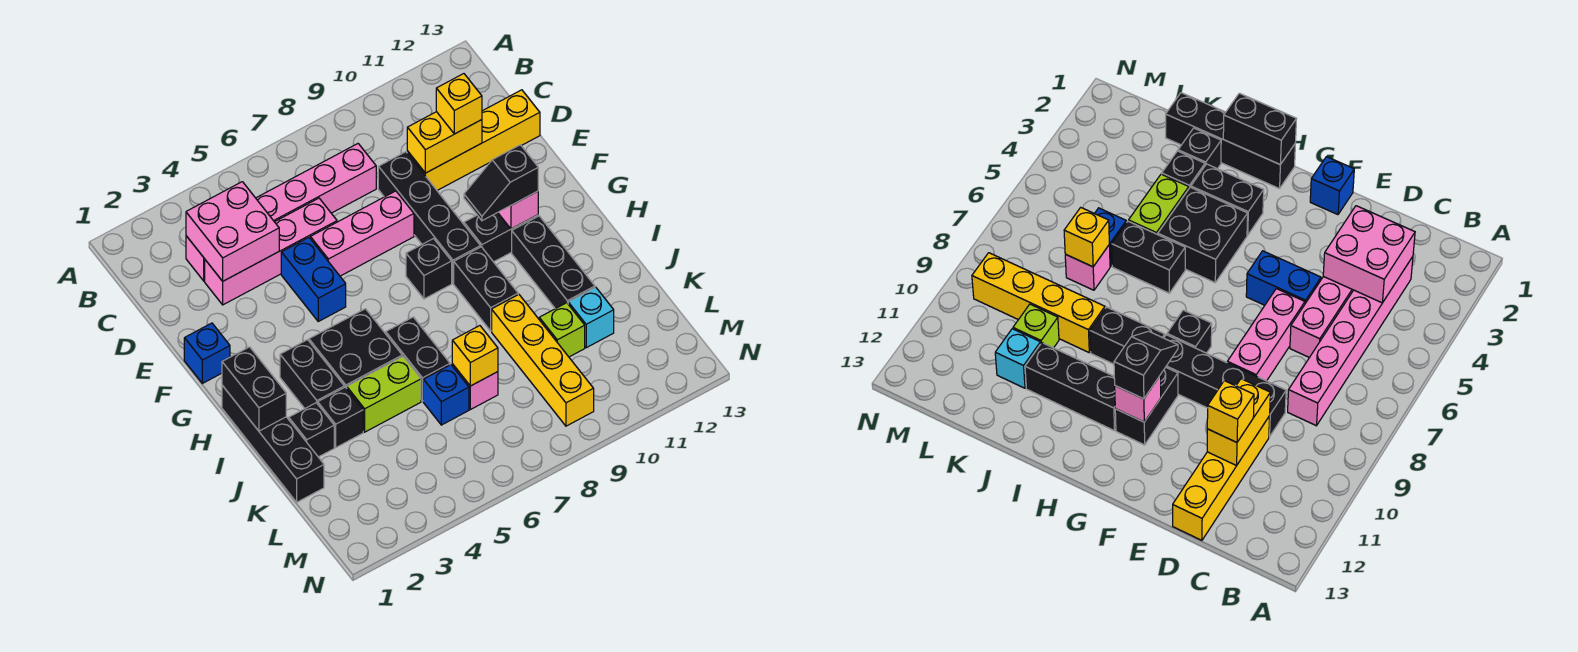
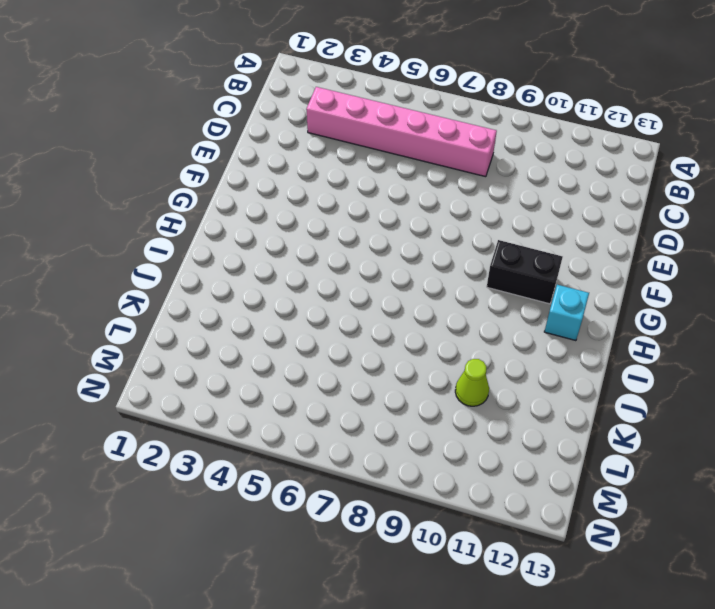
cyan 1x1 brick [544,285,589,341] -> cyan 1x1 brick moved to [568,287,614,348]
lime 1x1 cone [455,359,489,406] -> lime 1x1 brick [539,303,585,357]
none -> pink 1x4 brick [205,198,337,305]
none -> black 1x4 brick [378,152,480,283]
none -> yellow 1x4 brick [407,90,540,190]
none -> blue 1x2 brick [281,238,346,321]

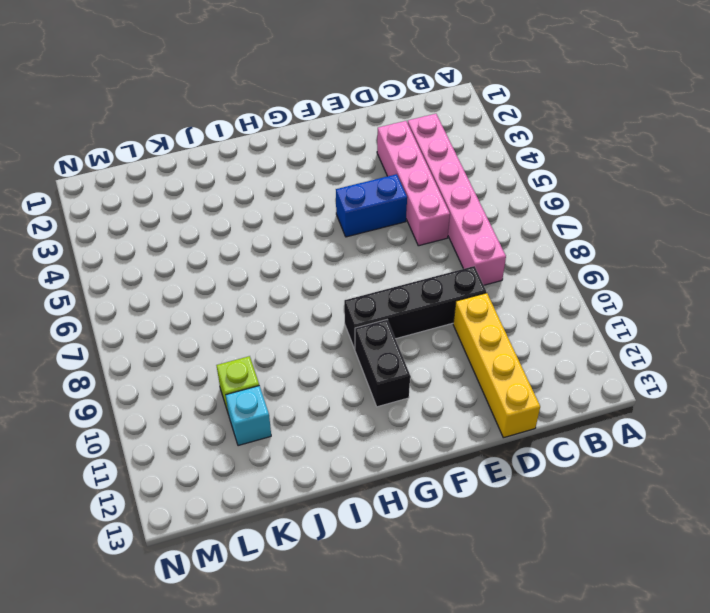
none -> pink 1x3 brick [310,191,414,276]
none -> blue 1x1 brick [184,323,230,383]
none -> black 1x1 brick [406,239,452,299]
none -> black 1x4 brick [222,385,324,502]

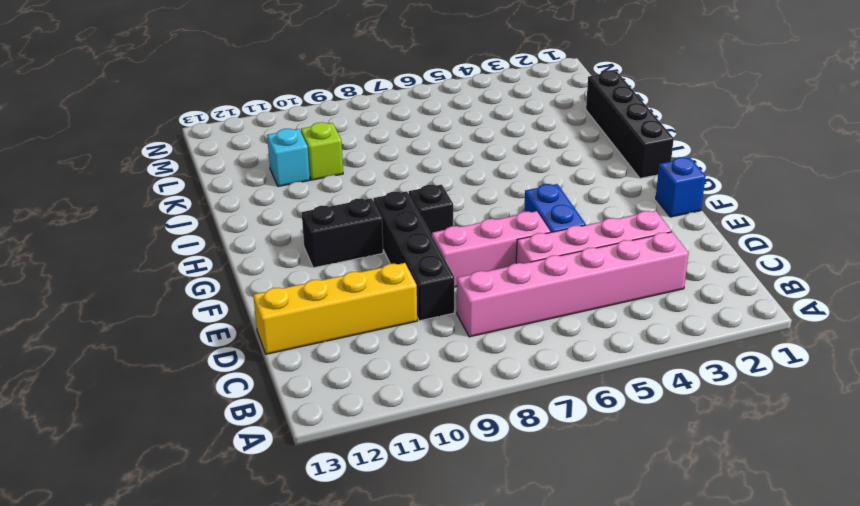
none -> black 1x2 brick [280,340,344,409]
none -> black 2x2 brick [309,309,402,388]
none -> black 1x2 brick [454,247,518,331]
none -> black 1x3 brick [512,216,595,309]

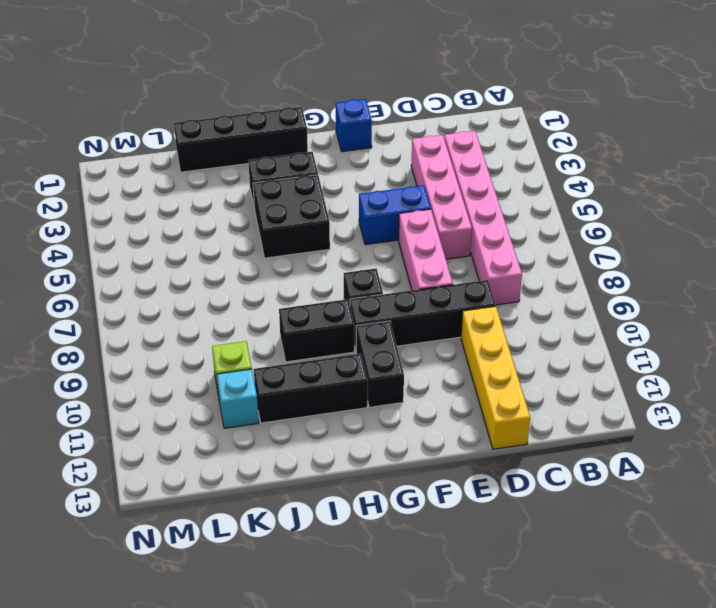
none -> black 1x2 brick [386,317,450,401]
none -> black 1x1 brick [289,403,334,457]
none -> black 1x1 brick [318,387,363,447]
none -> lime 1x2 brick [347,356,421,432]

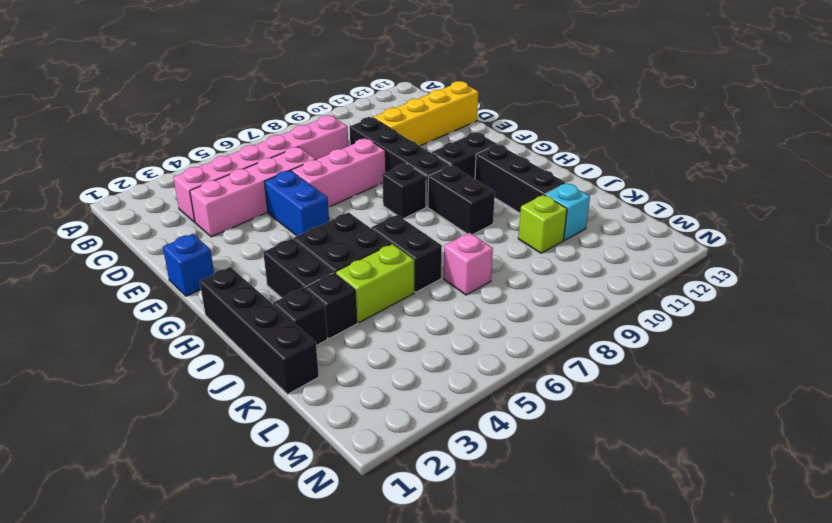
none -> yellow 1x4 brick [492,294,594,426]
none -> blue 1x1 brick [423,365,469,425]
none -> pink 2x2 brick [186,182,279,281]
none -> yellow 1x2 brick [407,112,482,173]

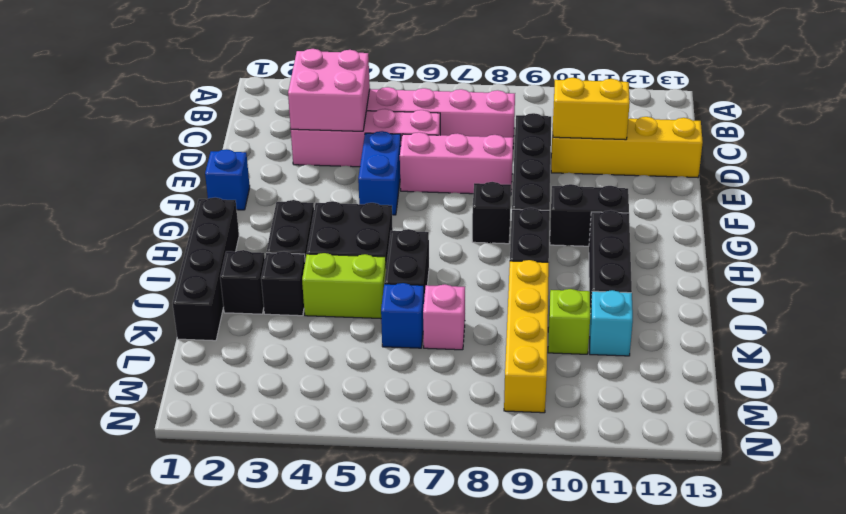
none -> pink 1x1 brick [498,191,538,229]
none -> black 1x2 brick [222,347,286,431]
none -> yellow 1x1 brick [452,326,498,386]
none -> yellow 1x1 brick [436,74,482,134]

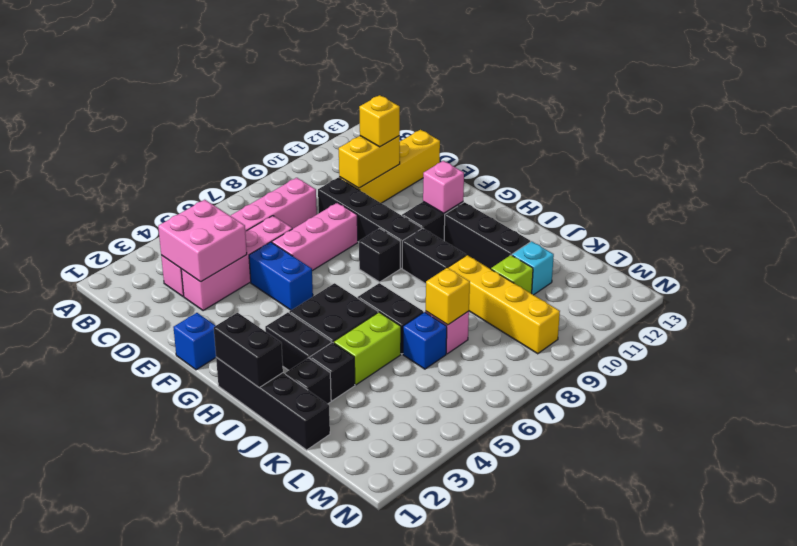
none -> black 1x2 slope [464,145,538,221]

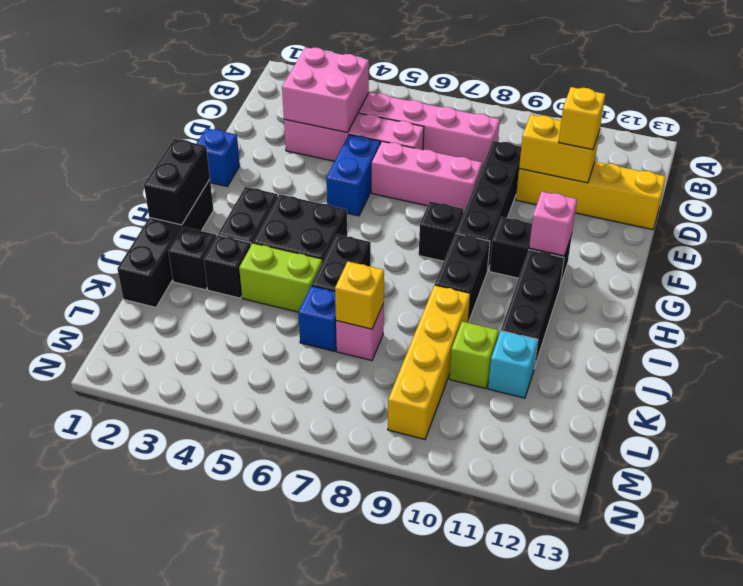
none -> black 1x2 slope [464,145,538,221]

